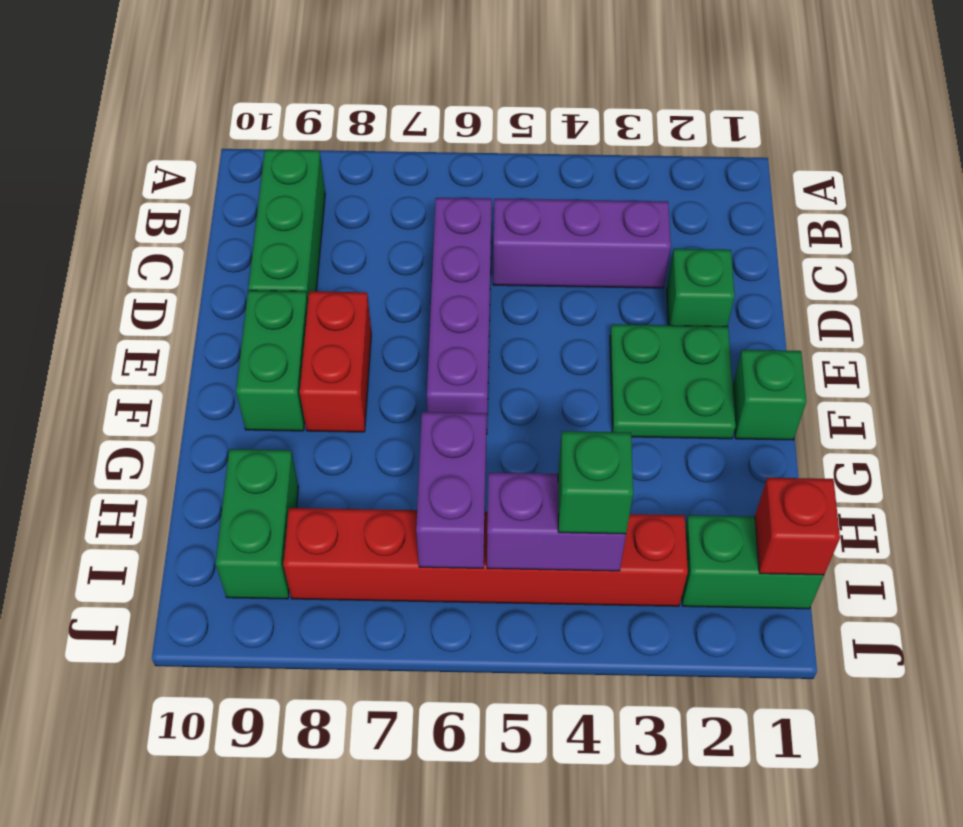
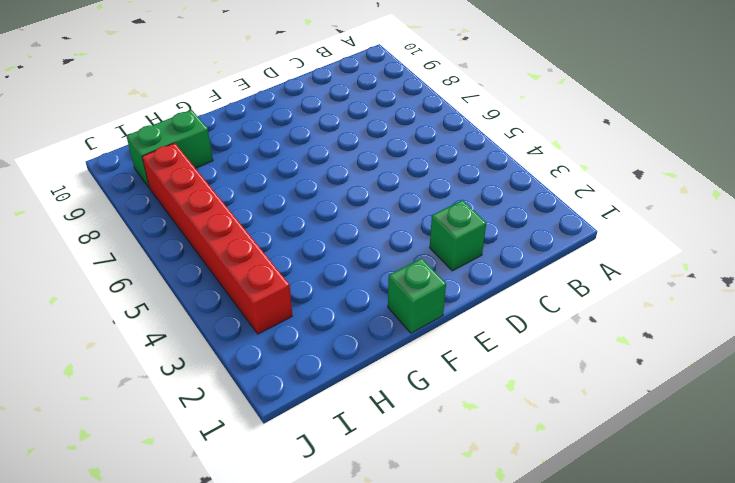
none -> green 1x3 brick [248,150,325,300]
none -> purple 1x3 brick [493,199,671,288]
none -> purple 1x4 brick [427,198,492,434]

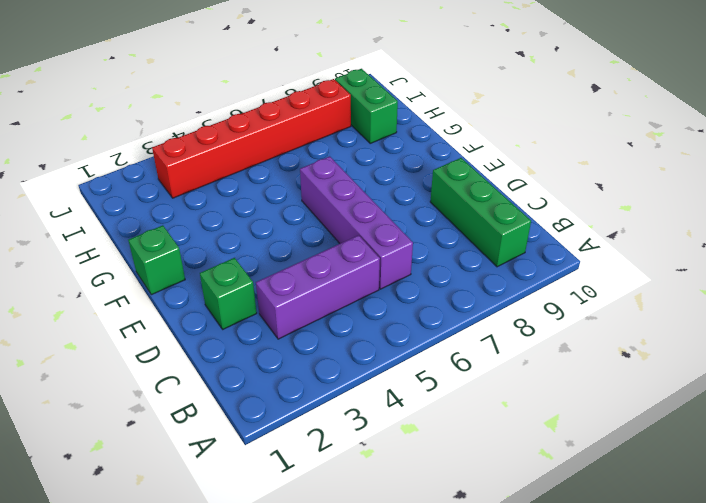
none -> green 2x2 plate [610,324,736,439]
none -> red 1x2 brick [300,291,371,432]
none -> green 1x2 brick [236,290,308,431]

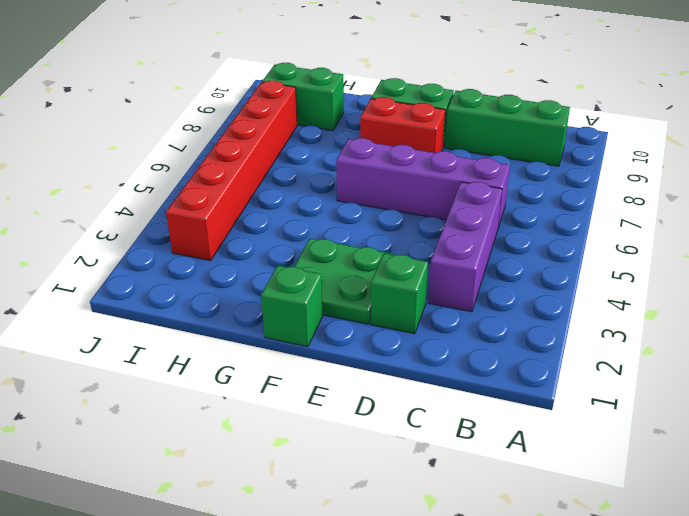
none -> green 1x2 brick [682,515,824,609]
none -> purple 1x2 brick [416,412,486,568]
none -> red 1x1 brick [755,478,840,575]

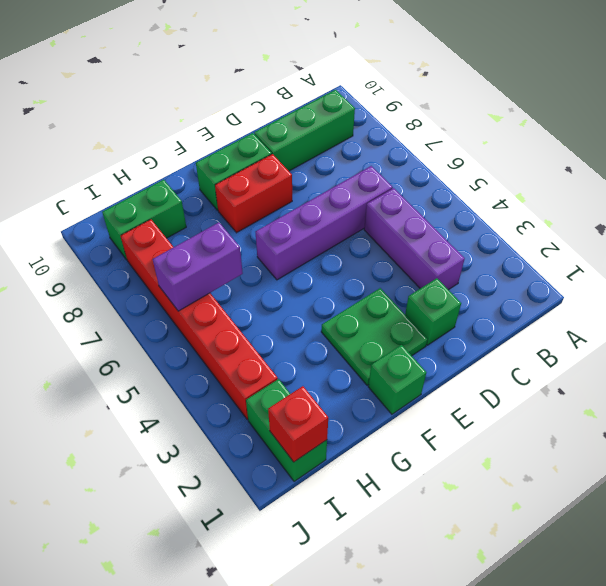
none -> purple 1x2 brick [487,473,626,571]
none -> green 1x1 brick [558,431,633,534]

